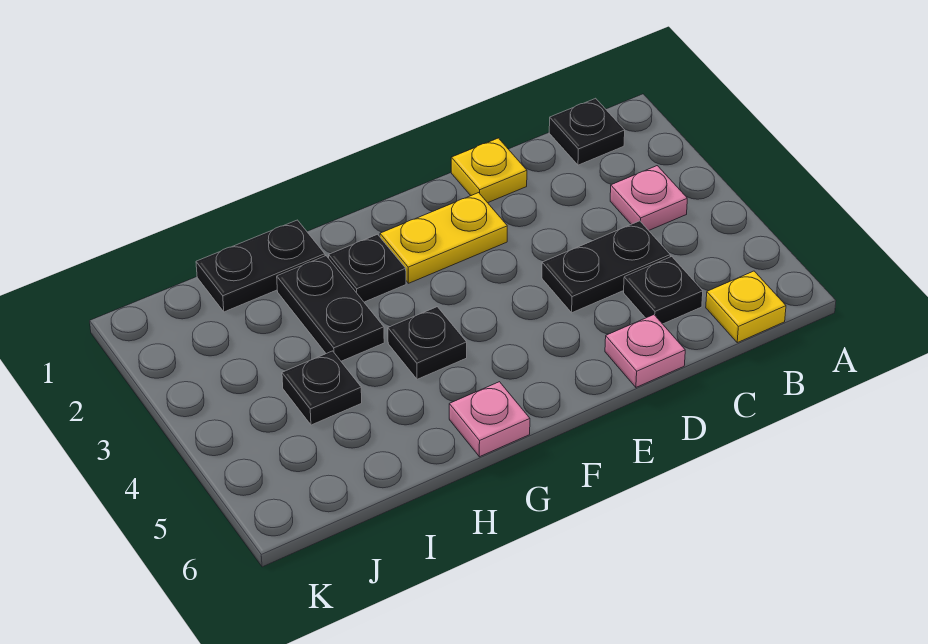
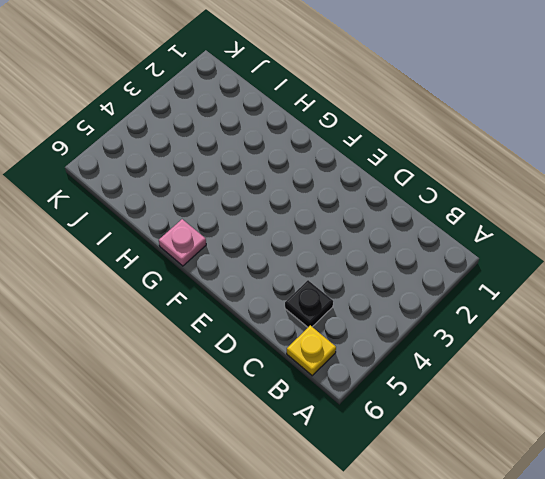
none -> black 1x1 plate [549,98,625,165]
none -> pink 1x1 plate [610,166,687,230]
none -> black 1x2 plate [542,221,670,313]

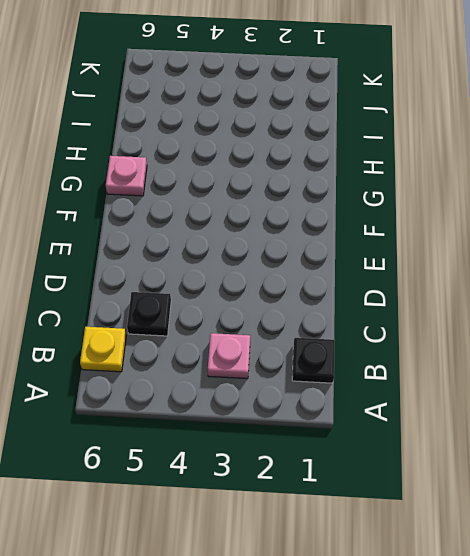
none -> black 1x2 plate [542,221,670,313]
none -> yellow 1x1 plate [451,138,527,203]
none -> pink 1x1 plate [605,315,685,387]

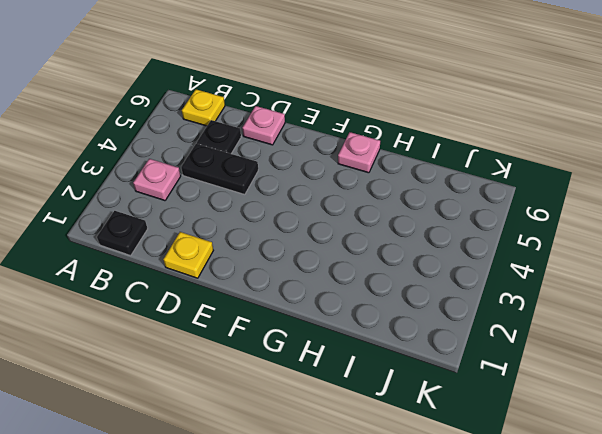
none -> yellow 1x2 plate [380,193,507,283]
none -> black 1x1 plate [329,234,406,302]
none -> black 1x1 plate [388,307,467,379]

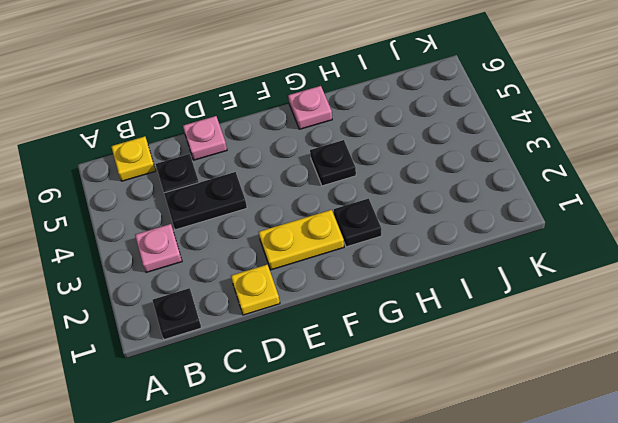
none -> black 1x2 plate [196,220,325,312]
none -> black 1x2 plate [277,256,384,361]
none -> black 1x1 plate [282,351,362,425]

